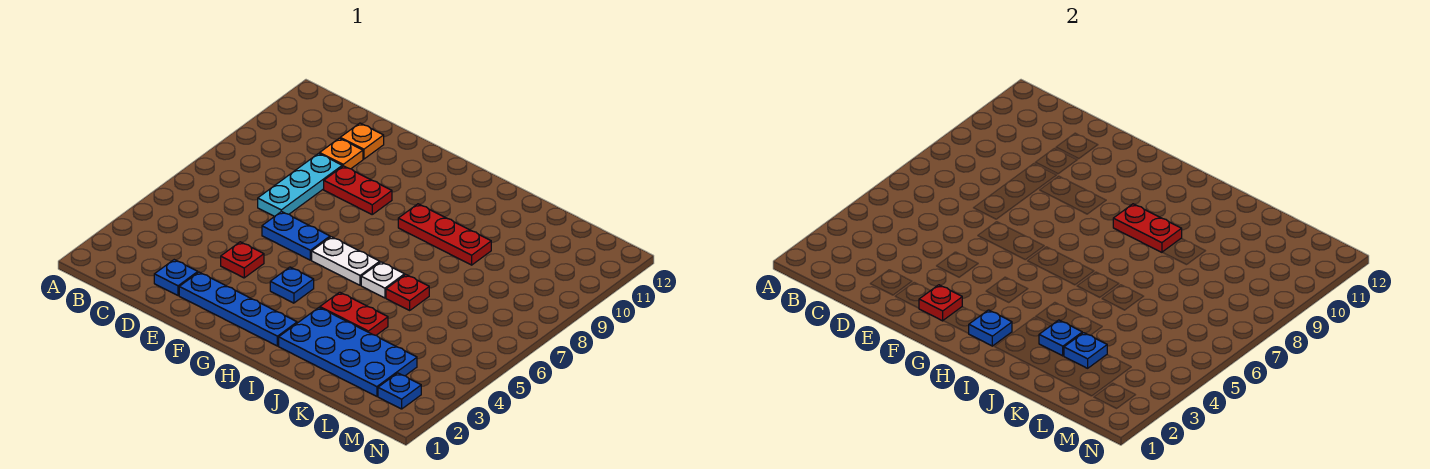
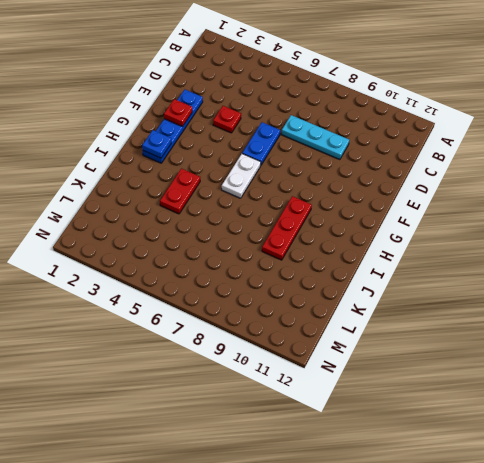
none -> blue 1x1 plate [154,260,198,296]
none -> orange 1x1 plate [320,138,363,169]
none -> orange 1x1 plate [340,123,384,159]

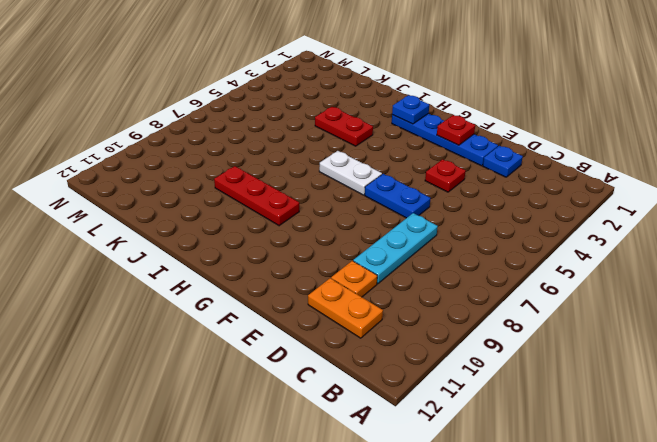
orange 1x2 plate [308,278,383,338] -> orange 1x1 plate [340,123,384,159]
none -> red 1x2 plate [324,166,392,214]
none -> blue 1x1 plate [270,267,314,303]
none -> blue 2x4 plate [279,308,417,396]

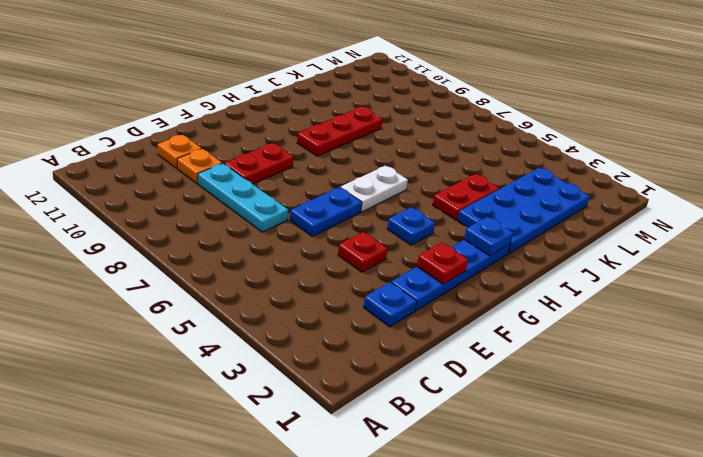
none -> white 1x1 plate [361,262,405,298]
none -> red 1x1 plate [386,275,429,310]
none -> blue 1x1 plate [378,373,421,409]

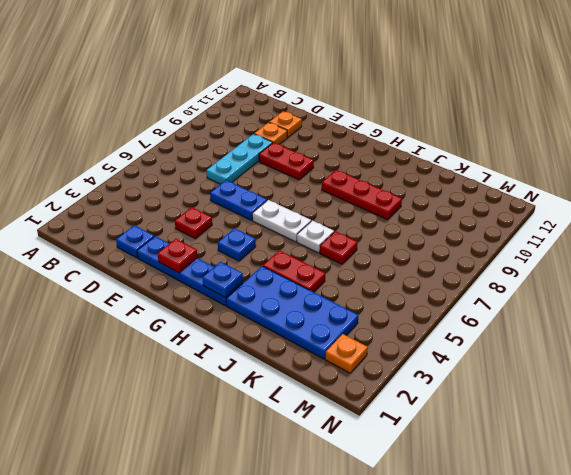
orange 1x1 plate [325,334,368,373] -> blue 1x1 plate [378,373,421,409]
none -> red 1x2 plate [1113,204,1182,252]
none -> blue 1x1 plate [1039,320,1082,356]
none -> blue 1x1 plate [1064,333,1107,368]

